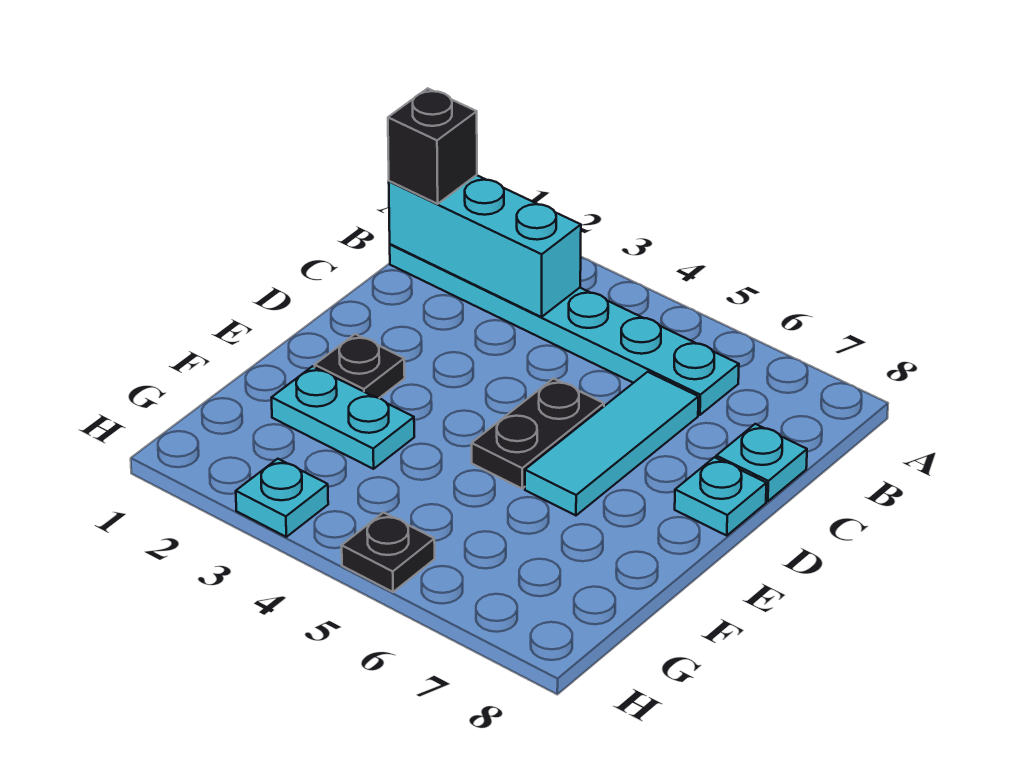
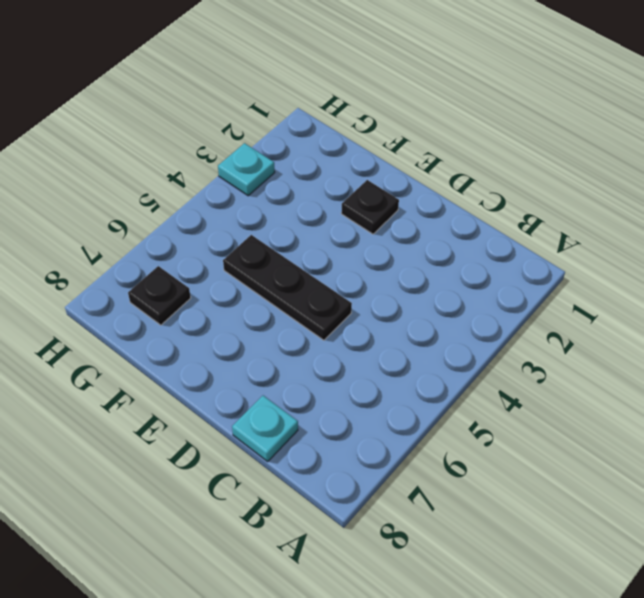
black 1x3 plate [223,235,352,340] -> black 1x2 plate [472,379,604,488]
black 1x1 plate [128,266,191,325] -> black 1x1 plate moved to [342,513,435,592]
none -> cyan 1x6 plate [390,244,739,415]
none -> cyan 1x3 tile [525,372,698,515]

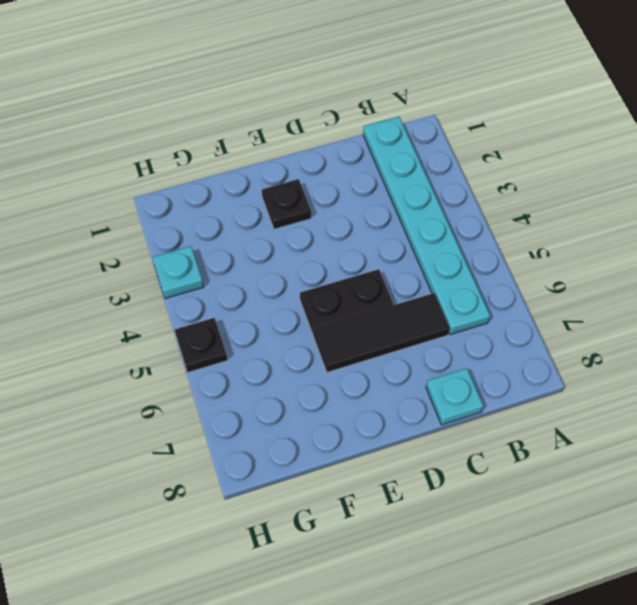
black 1x3 tile [313,293,450,372] -> cyan 1x3 tile [525,372,698,515]
none -> cyan 1x1 plate [675,457,767,535]
none -> cyan 1x2 plate [271,366,414,469]

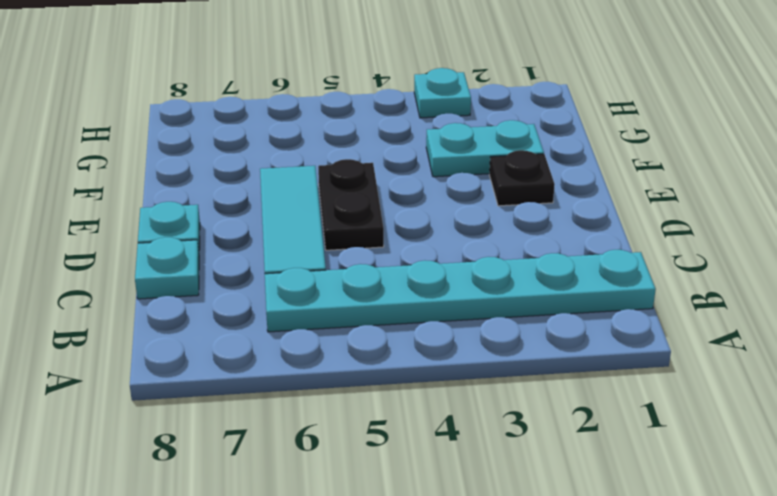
none -> black 1x1 plate [342,513,435,592]
none -> cyan 1x3 brick [389,175,581,317]

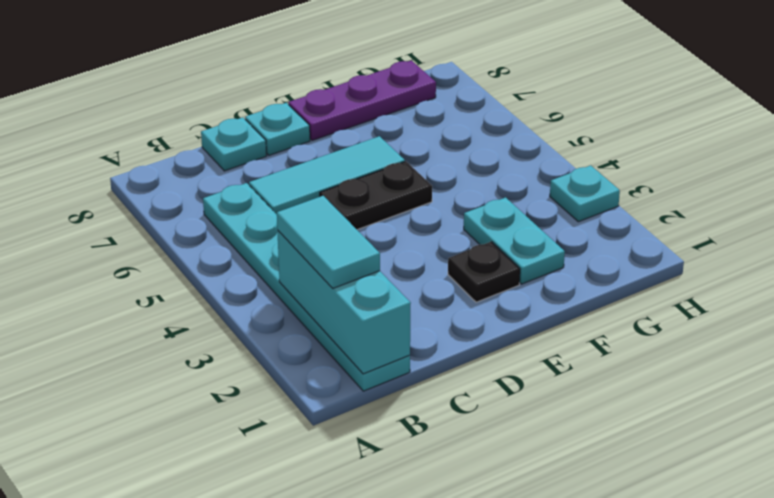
cyan 1x2 tile [277,196,380,288] -> none
purple 1x3 plate [288,61,436,140] -> none
none -> black 1x1 plate [342,513,435,592]
none -> black 1x1 brick [388,88,477,204]

